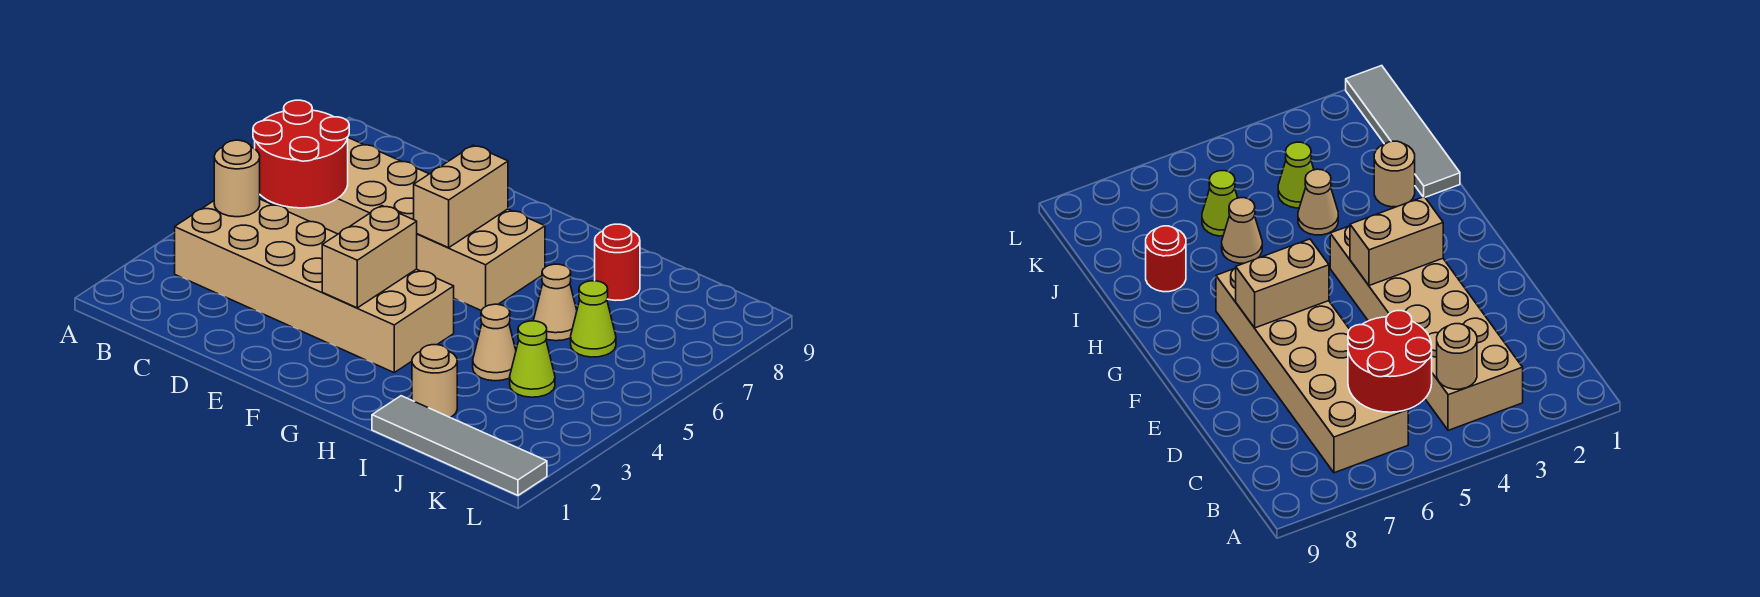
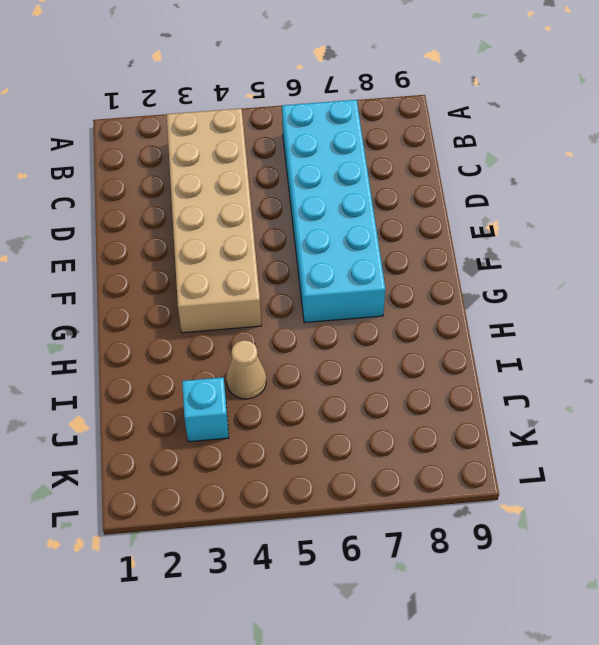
cyan 2x6 brick [282,100,385,323] -> tan 2x6 brick [266,138,545,311]
cyan 1x1 brick [182,377,229,442] -> none
none -> grey 1x4 tile [372,396,547,495]
none -> tan 1x1 round brick [412,345,457,417]
none -> tan 1x1 cone [534,264,577,341]

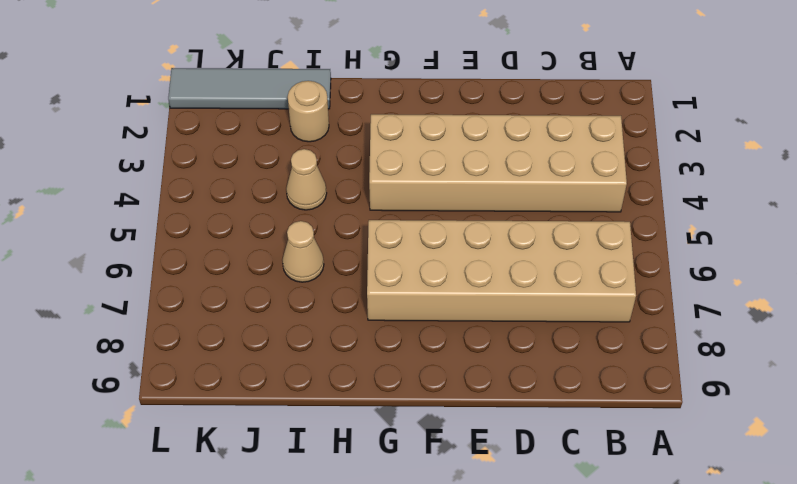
none -> red 1x1 round brick [595,224,640,300]
none -> lime 1x1 cone [510,321,555,397]
none -> lime 1x1 cone [571,281,616,357]

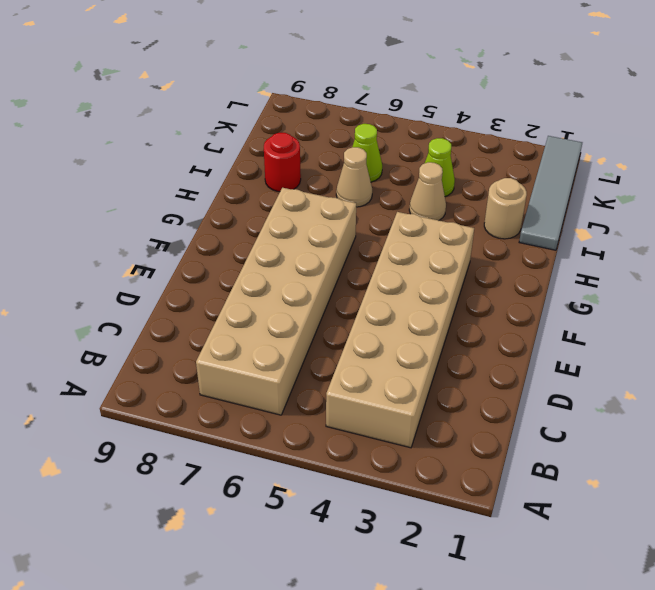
none -> tan 1x1 round brick [214,140,260,217]
none -> red 2x2 round brick [253,100,349,208]
none -> tan 1x2 brick [322,206,417,308]

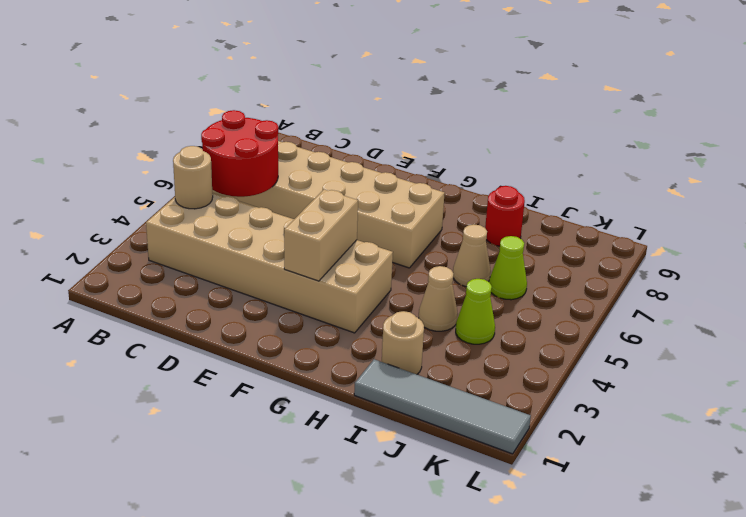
none -> tan 1x2 brick [414,145,508,248]

